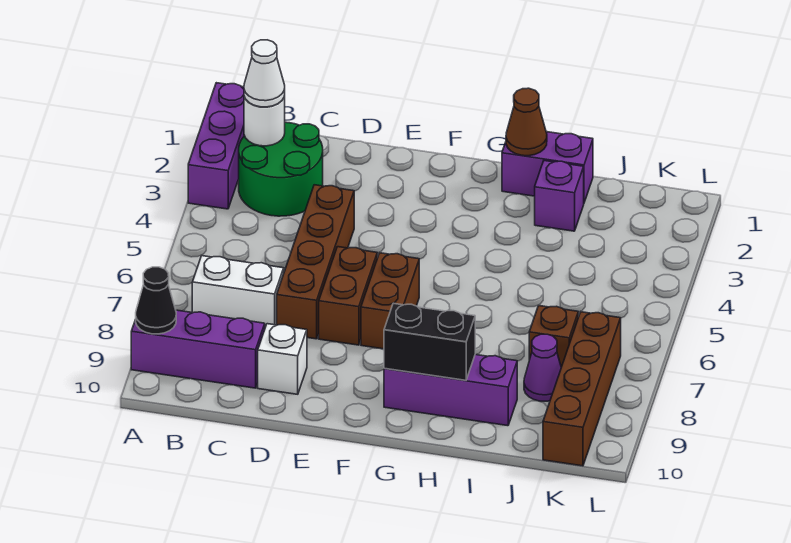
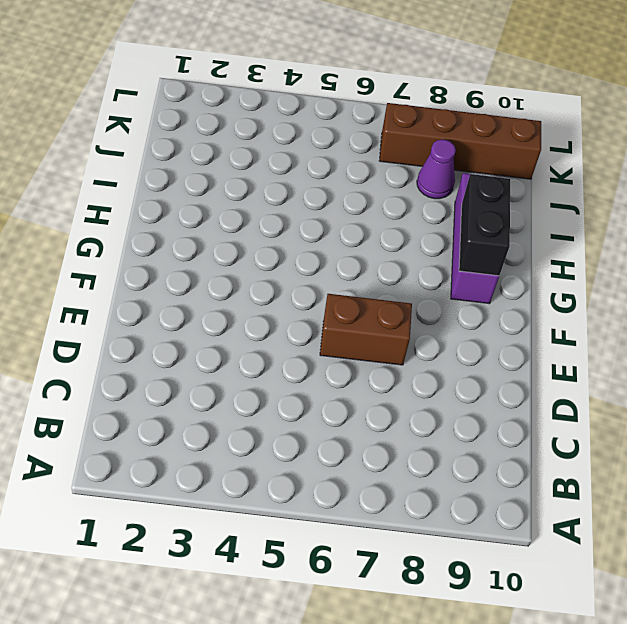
none -> purple 1x3 brick [188,83,245,209]
none -> purple 1x3 brick [131,310,265,388]
none -> green 2x2 round brick [239,122,323,216]

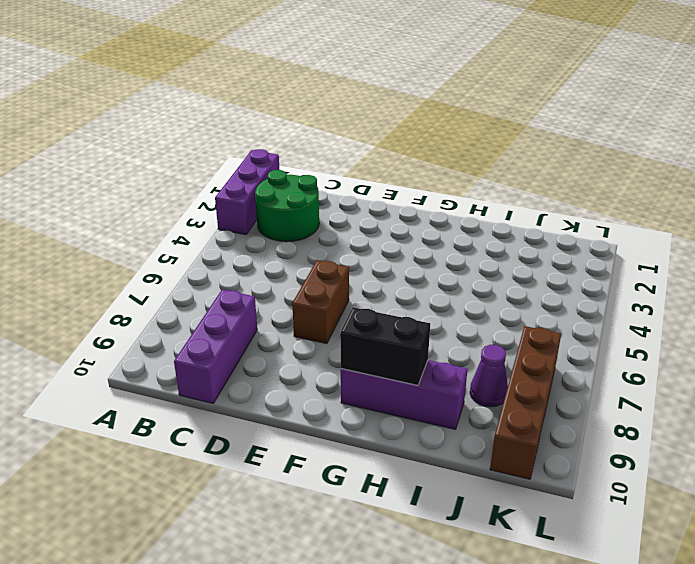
purple 1x3 brick [174,290,257,403] -> purple 1x3 brick turned to [131,310,265,388]
none -> white 1x2 brick [192,256,284,327]
none -> brown 1x4 brick [277,185,354,339]
none -> white 1x1 brick [258,324,307,394]

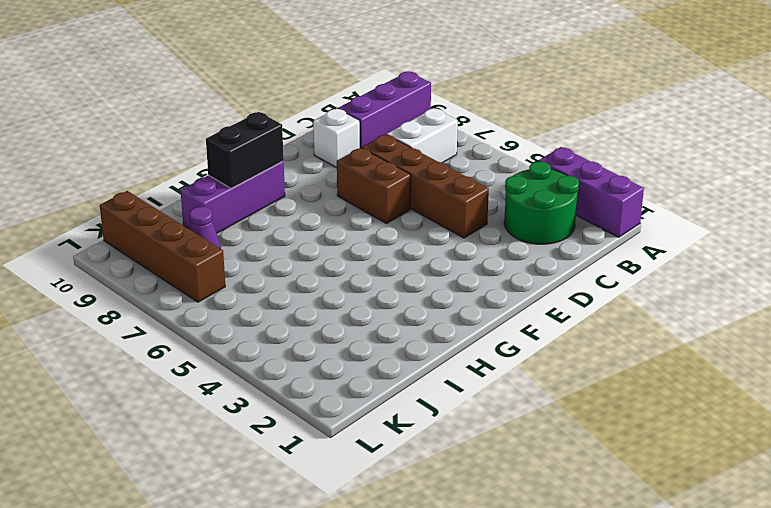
none -> brown 1x2 brick [361,253,419,349]
none -> purple 1x2 brick [502,132,593,202]
none -> purple 1x1 brick [535,161,584,231]

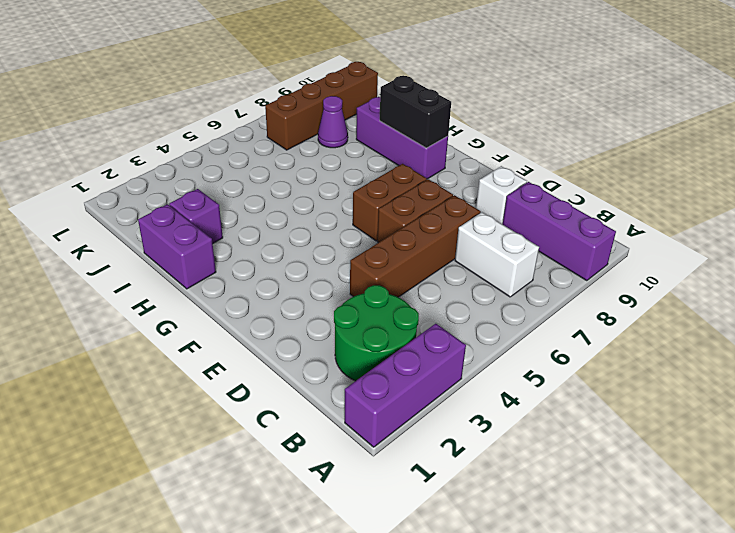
none -> brown 1x1 brick [529,306,578,367]
none -> black 1x1 cone [136,267,176,334]
none -> white 1x1 round brick [244,96,285,146]

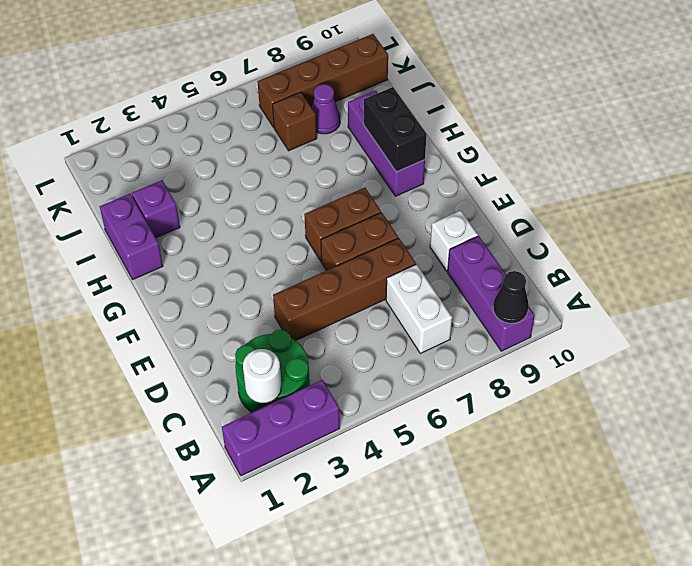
none -> brown 1x1 cone [506,88,547,156]
none -> white 1x1 cone [244,40,285,107]

